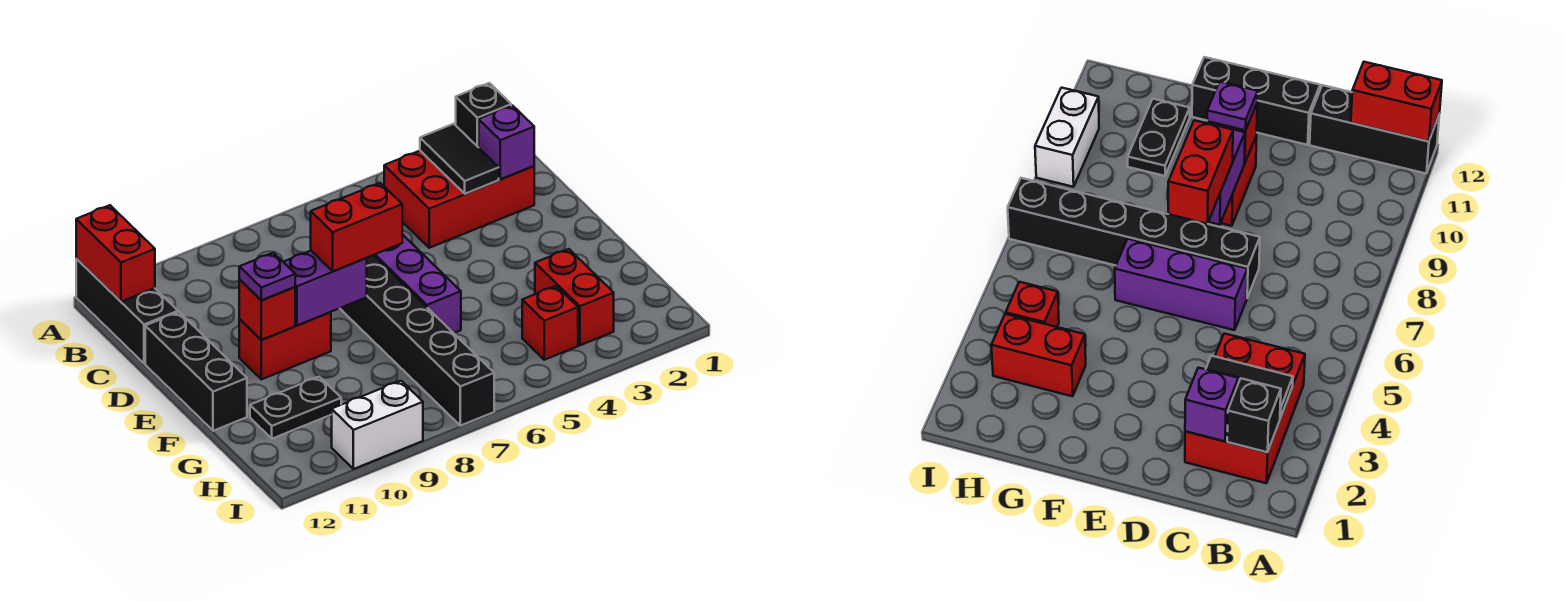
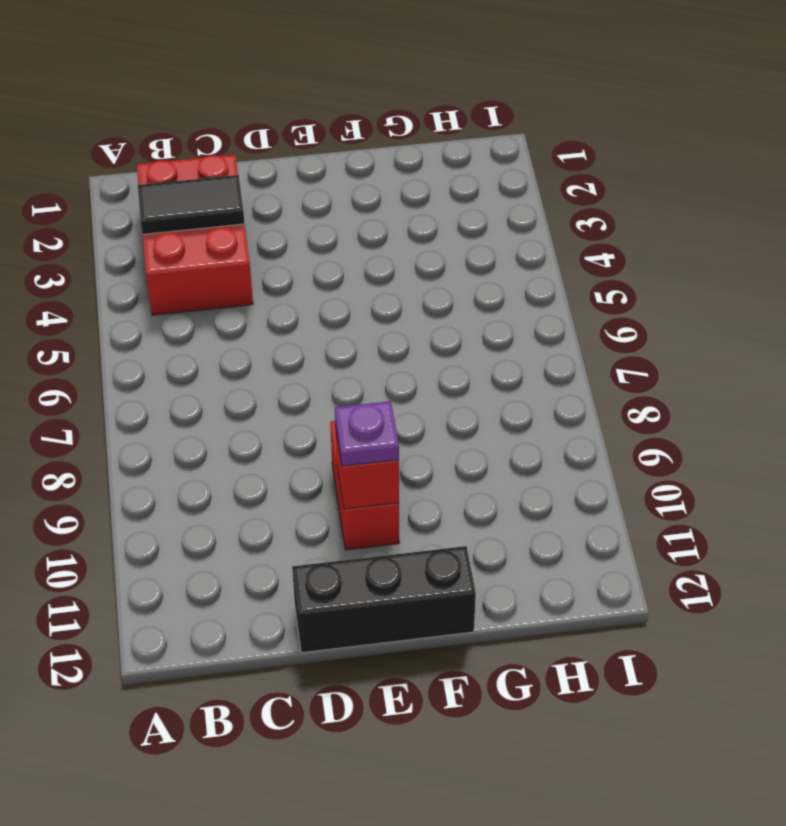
none -> black 1x3 brick [76,259,178,364]
none -> purple 1x3 brick [374,234,461,333]
none -> black 1x6 brick [340,255,494,426]

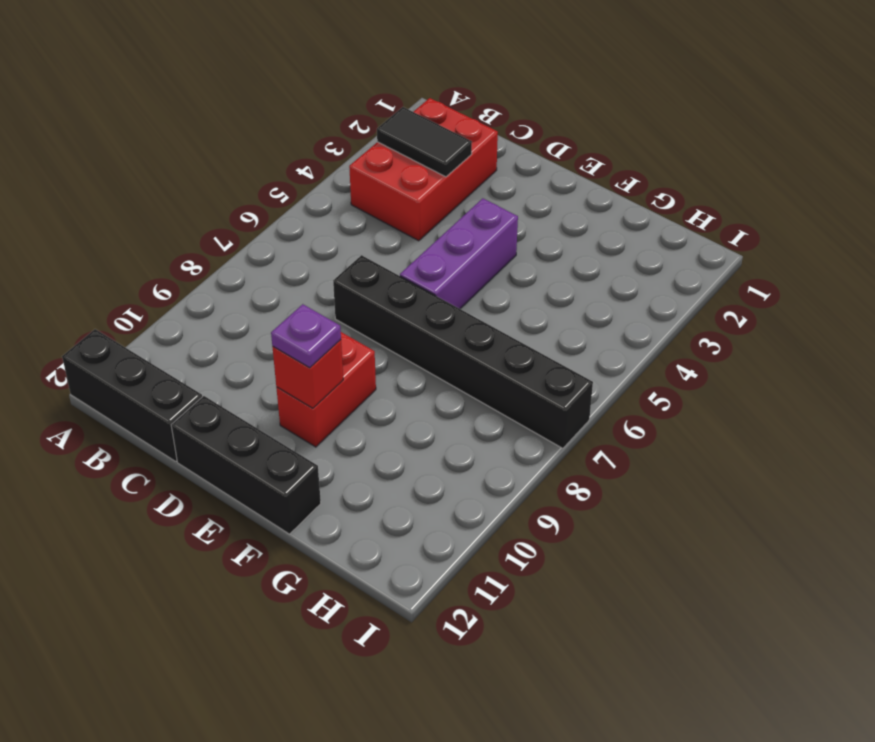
purple 1x3 brick [400,198,518,309] -> purple 1x3 brick turned to [374,234,461,333]
none -> red 1x2 brick [535,249,614,345]
none -> black 1x2 plate [250,377,341,439]
none -> red 1x1 brick [522,286,578,360]

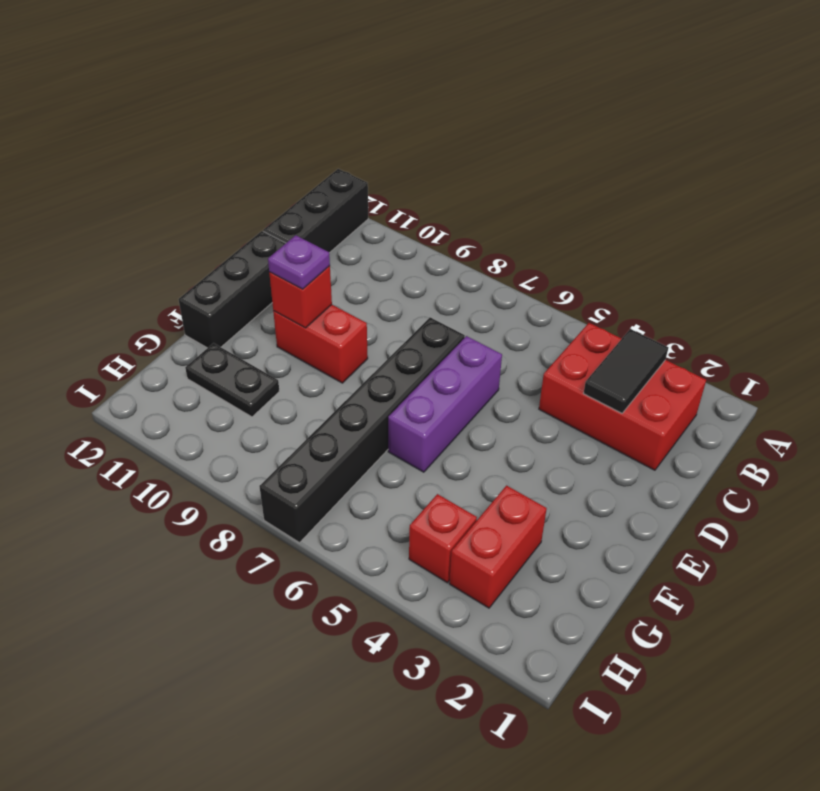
none -> white 1x2 brick [332,381,423,469]
none -> red 1x2 brick [76,205,155,302]
none -> black 1x1 brick [456,83,511,148]

